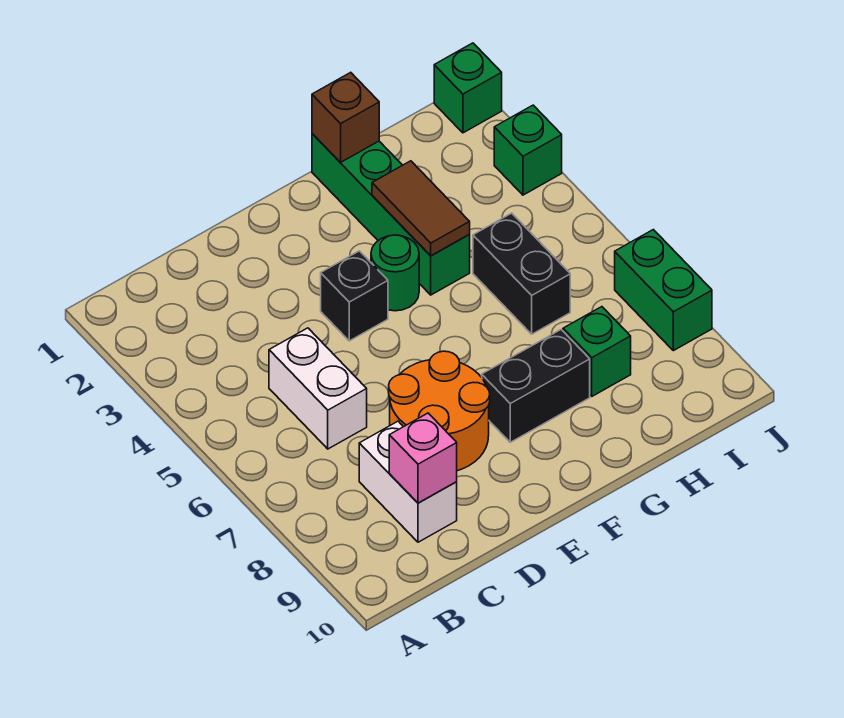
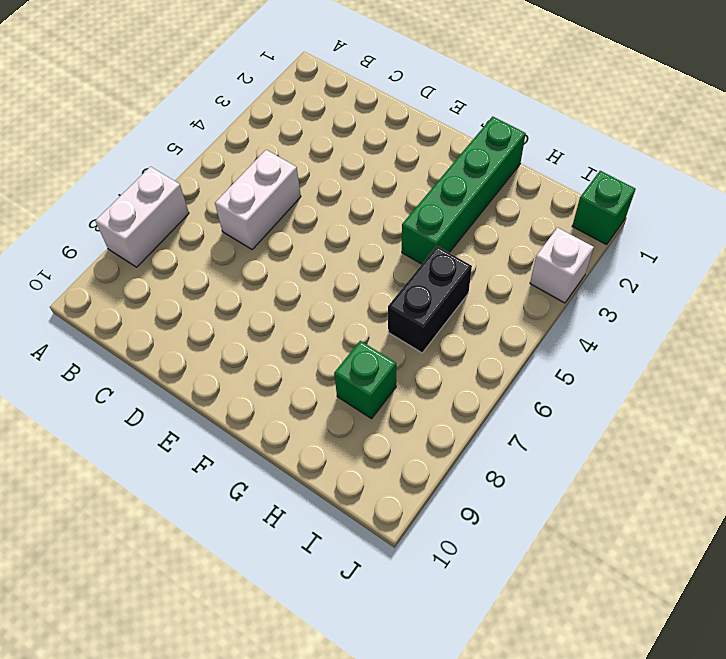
white 1x2 brick [95,167,189,267] -> white 1x2 brick moved to [359,421,457,542]
white 1x1 brick [530,228,594,303] -> green 1x1 brick [494,105,562,195]
none -> orange 2x2 round brick [389,351,490,471]
none -> black 1x1 brick [321,251,388,341]
none -> green 1x1 round brick [371,235,419,311]

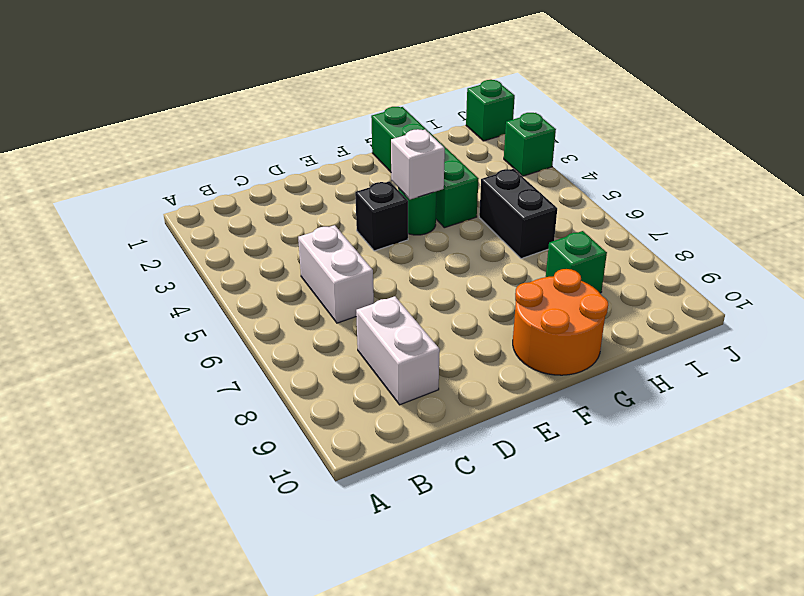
white 1x1 brick [391,129,445,199] -> none
orange 2x2 round brick [513,269,608,375] -> orange 2x2 round brick moved to [389,351,490,471]
none -> black 1x2 brick [482,330,590,442]
none -> green 1x2 brick [615,230,712,351]
none -> pink 1x1 brick [389,413,457,503]

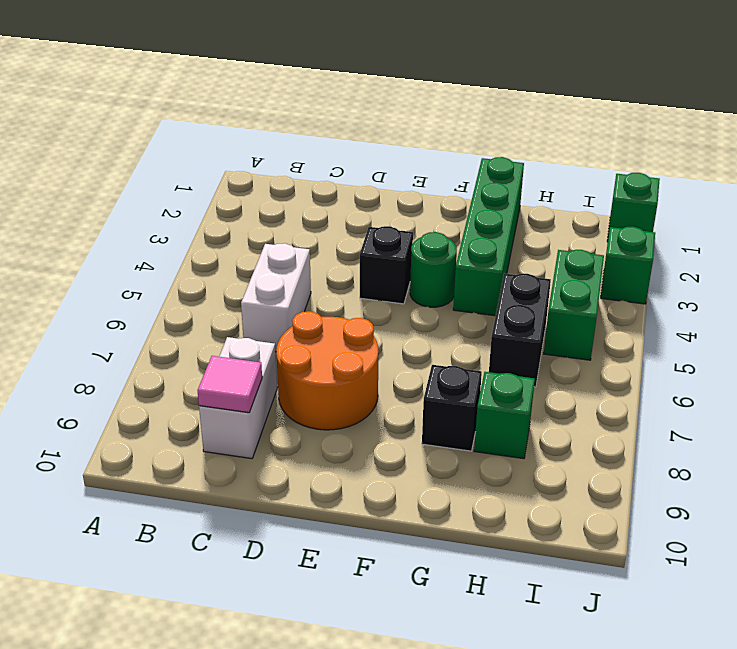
pink 1x1 tile [198,356,262,413] -> pink 1x1 brick [389,413,457,503]
black 1x1 brick [422,365,482,451] -> black 1x2 brick [482,330,590,442]
green 1x2 brick [544,250,604,360] -> green 1x2 brick moved to [615,230,712,351]
none -> brown 1x1 brick [312,72,379,163]
none -> brown 1x2 tile [372,161,470,256]

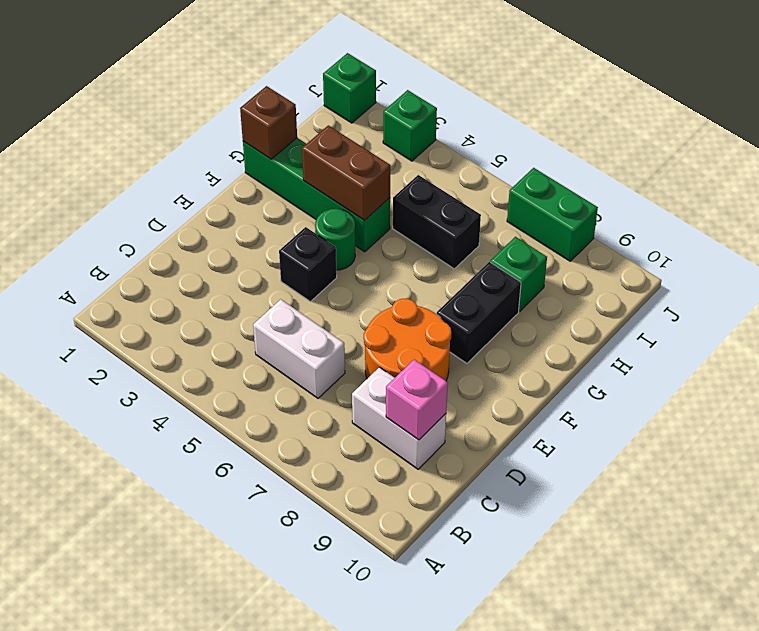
brown 1x2 brick [302,125,390,221] -> brown 1x2 tile [372,161,470,256]

